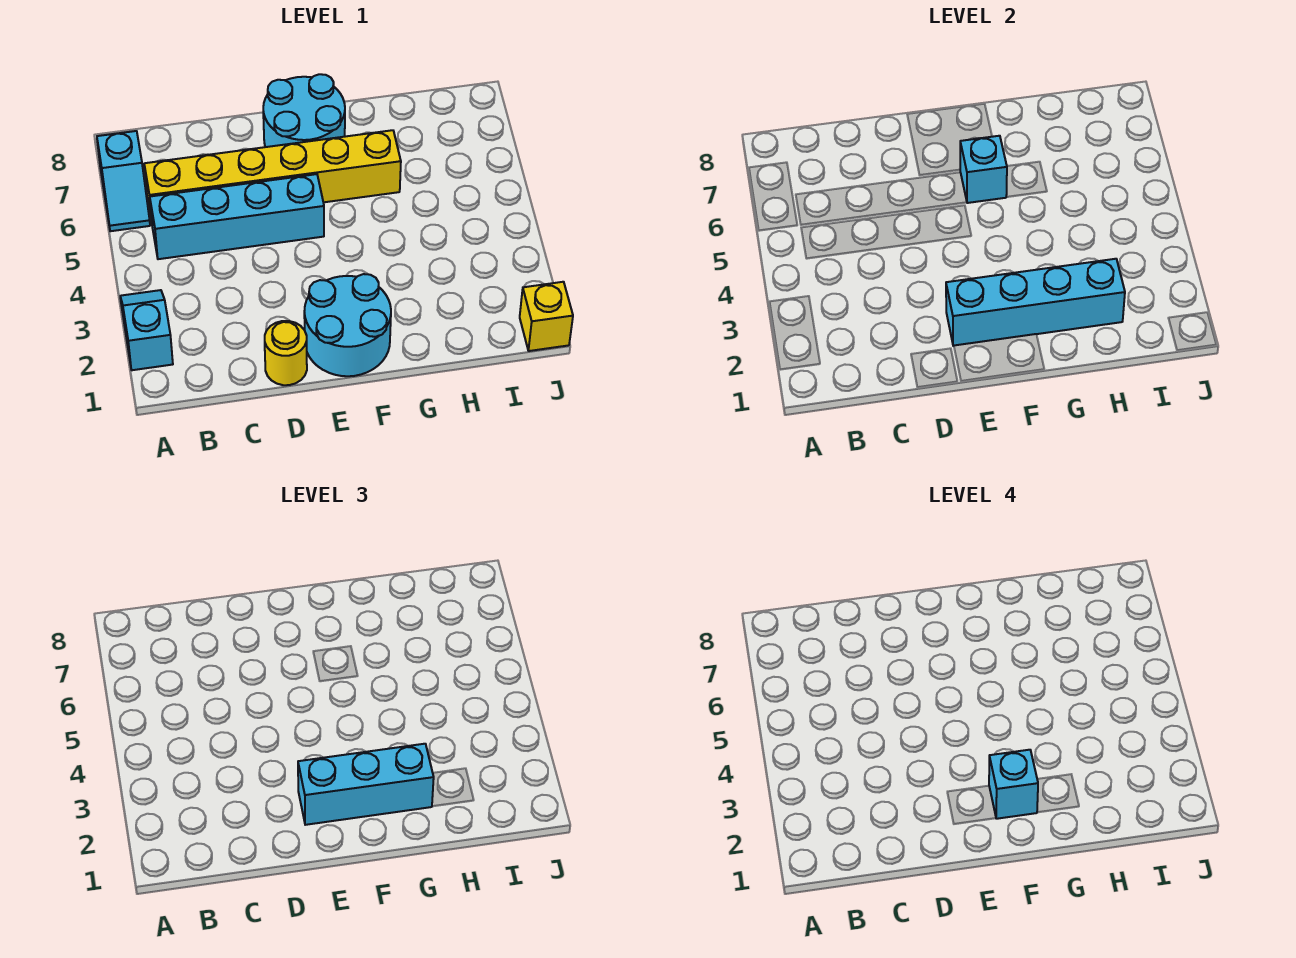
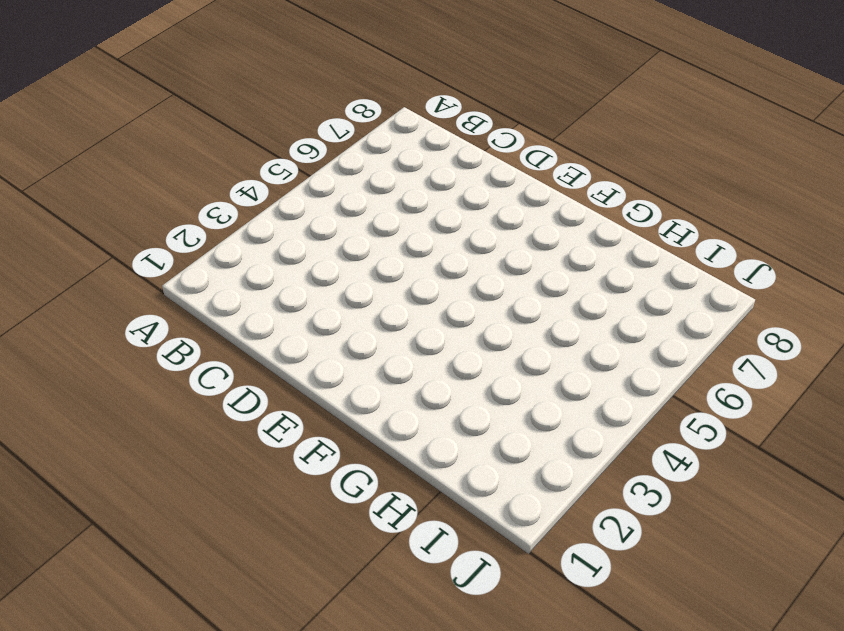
none -> cyan 1x2 slope [120,290,173,370]
none -> cyan 1x2 slope [97,131,150,231]
none -> cyan 1x4 brick [150,174,324,259]

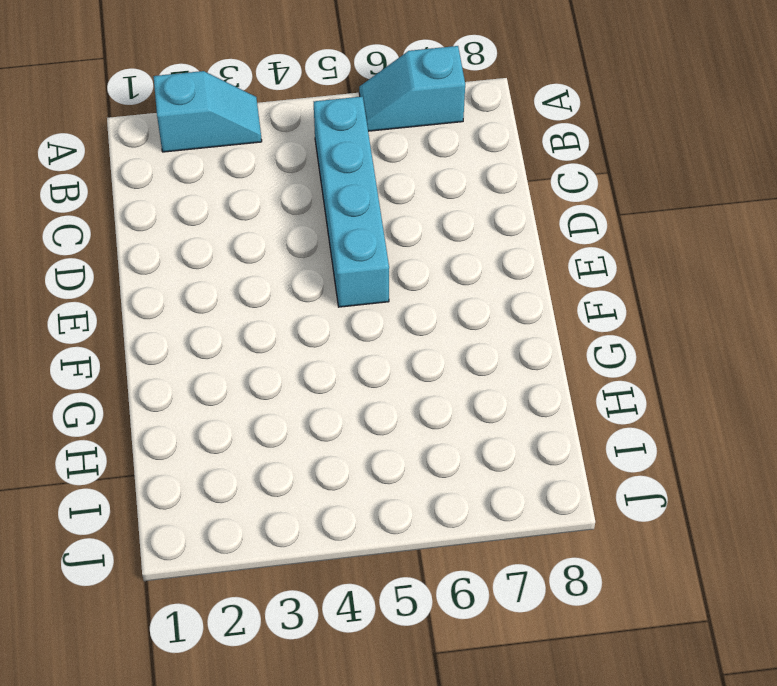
none -> yellow 1x6 brick [144,130,401,221]
none -> yellow 1x1 round brick [265,321,307,385]
none -> cyan 2x2 round brick [304,274,391,376]

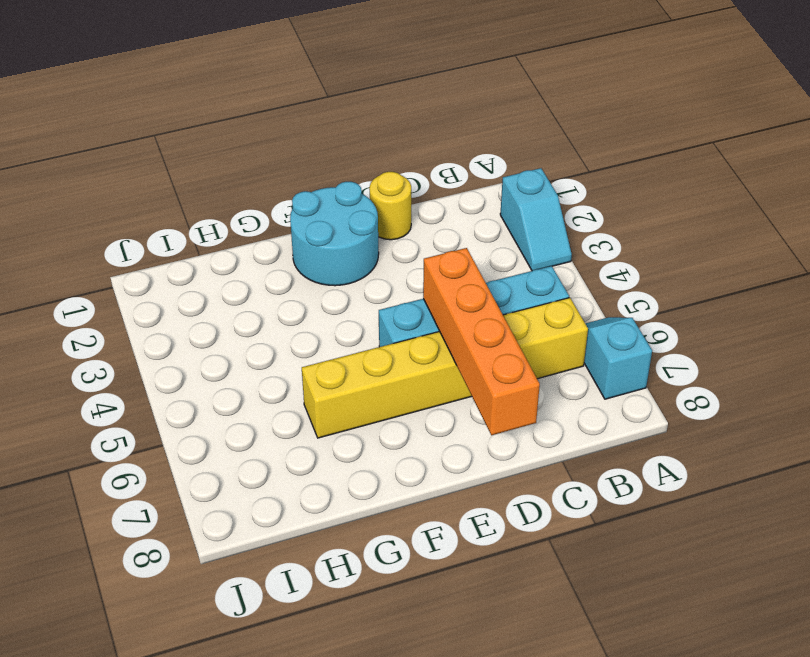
orange 1x4 brick [423,248,540,435] -> none
none -> cyan 2x2 round brick [263,74,345,147]
none -> yellow 1x1 brick [520,282,573,351]
none -> cyan 1x4 brick [946,259,1125,346]

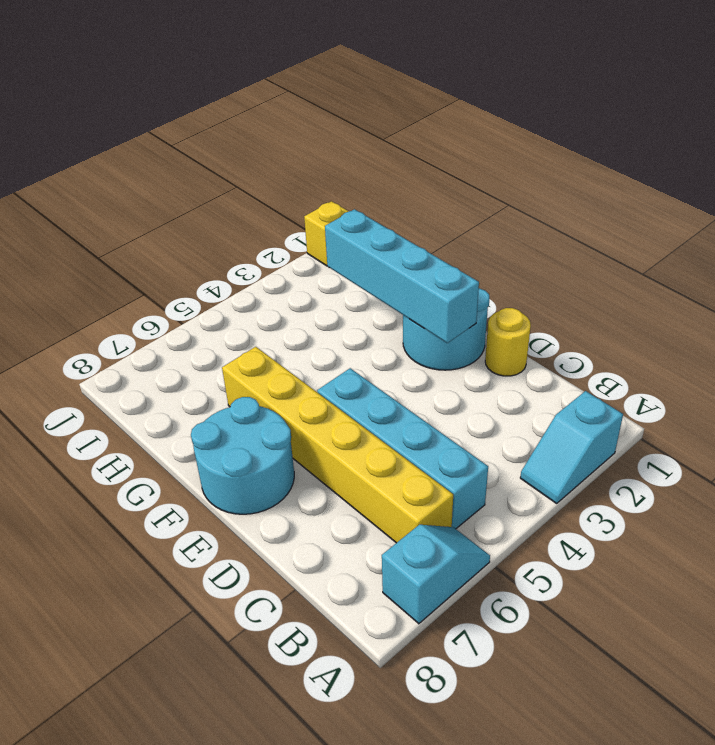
none -> cyan 1x1 brick [960,136,1007,203]
none -> cyan 1x3 brick [298,744,434,825]
none -> cyan 1x1 brick [989,750,1038,819]

